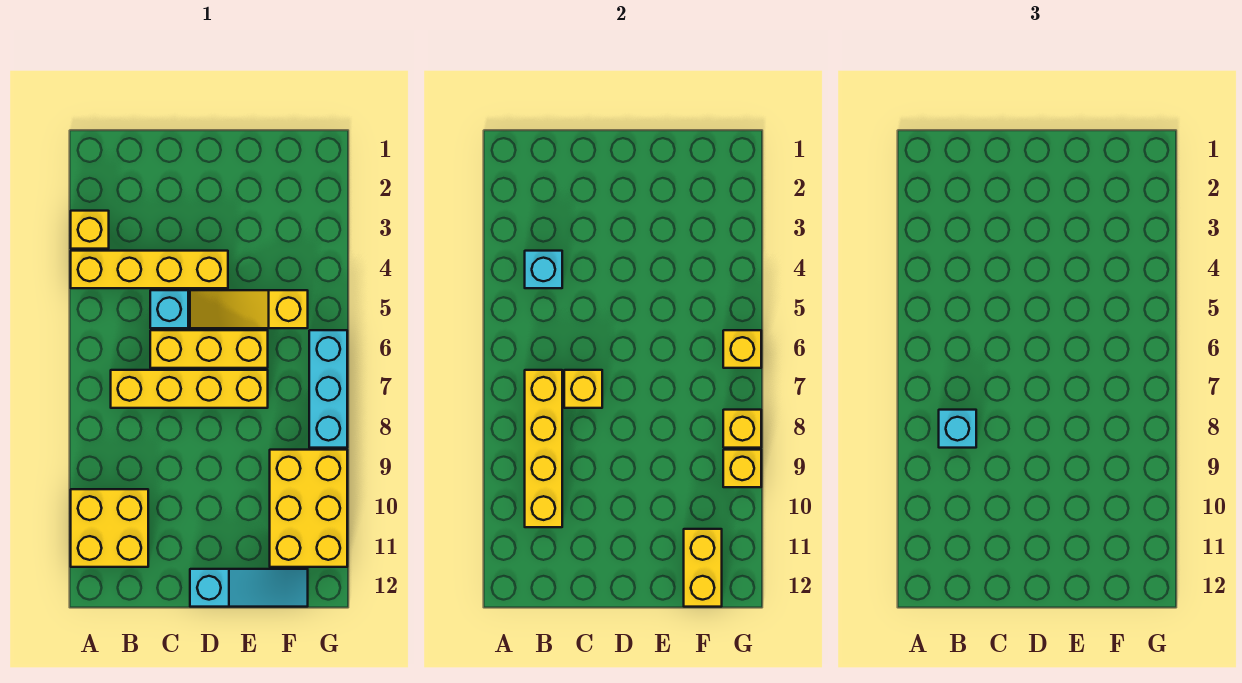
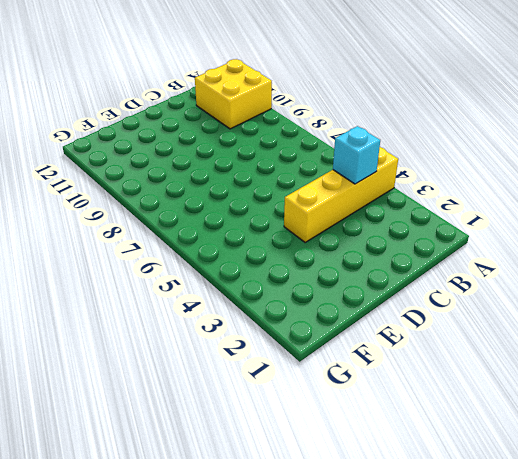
none -> yellow 1x1 brick [71,211,109,249]
none -> yellow 1x4 brick [111,370,268,408]
none -> cyan 1x1 brick [150,290,188,328]

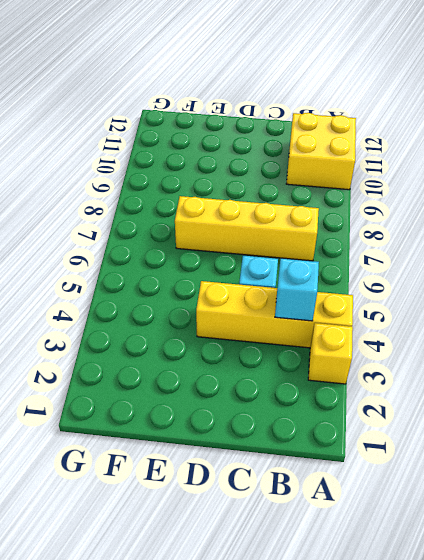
none -> yellow 1x3 brick [150,330,268,368]
none -> yellow 1x3 slope [190,290,308,328]
none -> cyan 1x3 slope [190,569,308,607]

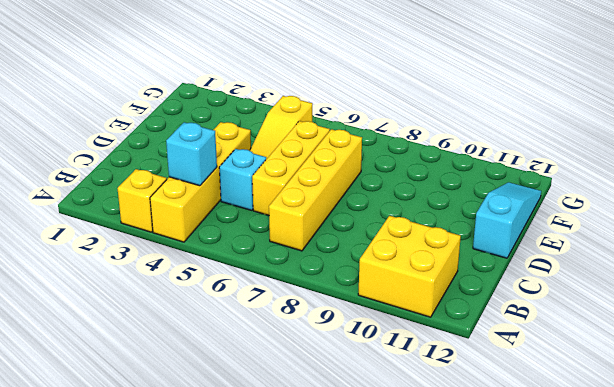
none -> yellow 2x3 brick [270,450,347,567]
none -> cyan 1x3 brick [309,330,347,448]
none -> yellow 1x4 brick [525,370,562,527]

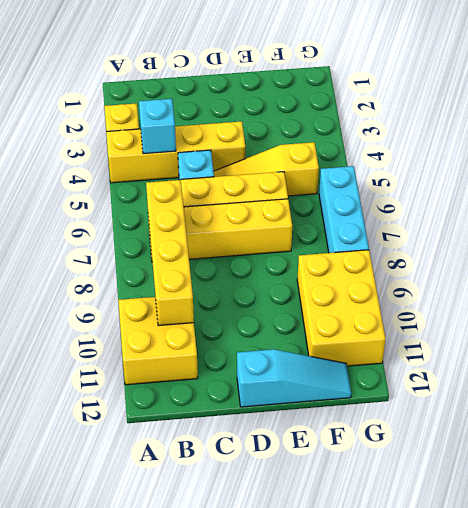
none -> yellow 1x1 brick [564,370,602,408]
none -> yellow 1x2 brick [684,529,722,607]
none -> yellow 1x1 brick [723,330,761,368]

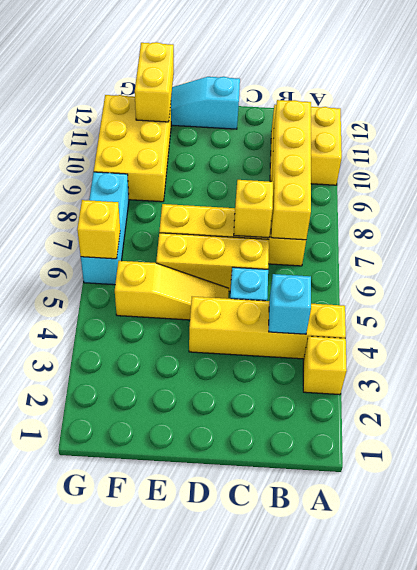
none -> yellow 1x1 brick [723,410,761,448]
none -> yellow 1x1 brick [723,450,761,487]
none -> cyan 1x1 brick [939,410,976,448]

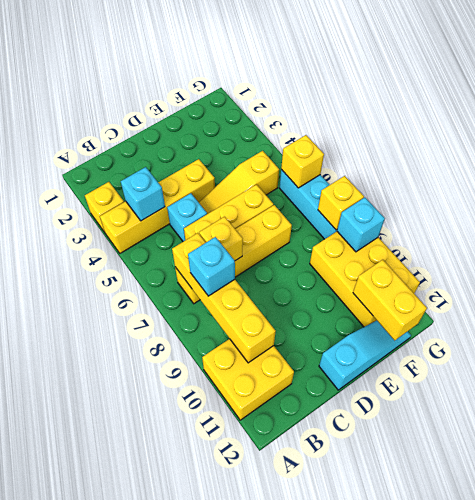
cyan 1x1 brick [337,198,385,252] -> yellow 1x1 brick [723,450,761,487]

